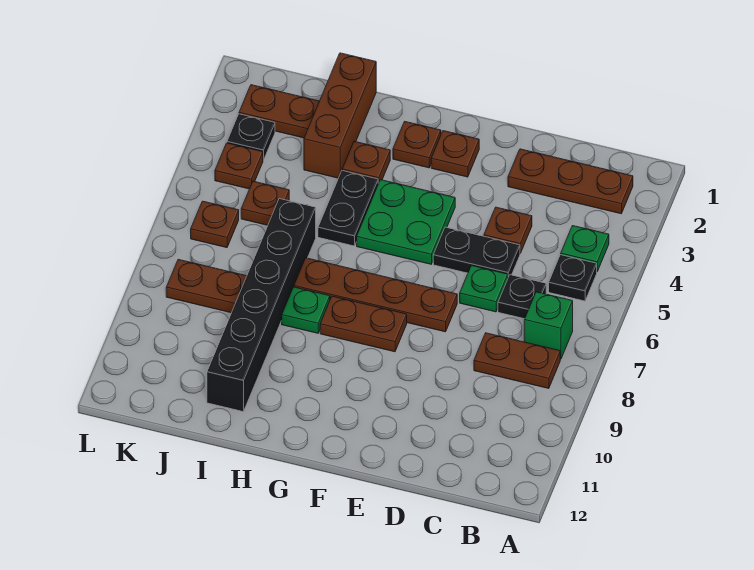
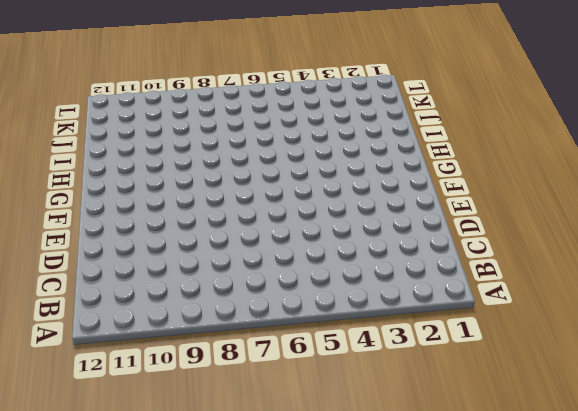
none -> brown 1x3 plate [508,149,633,214]
none -> green 1x1 plate [561,226,609,271]
none -> black 1x1 plate [549,255,597,301]

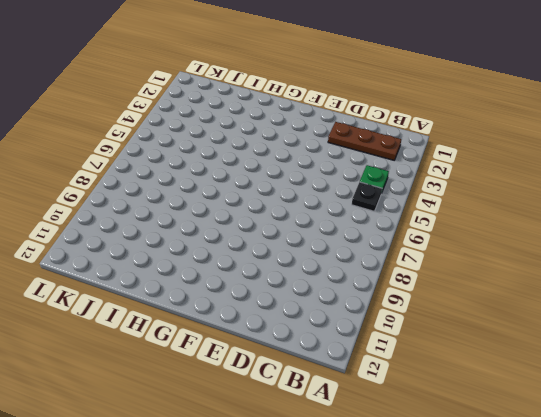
none -> green 1x1 brick [524,292,573,359]
none -> brown 1x2 plate [474,333,560,389]
none -> black 1x1 plate [498,275,546,319]

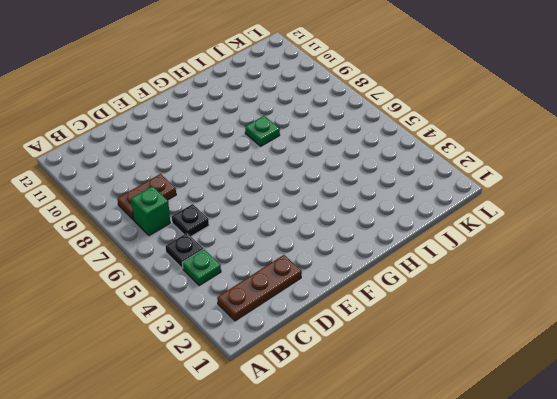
none -> brown 1x1 plate [484,207,532,253]
none -> black 1x2 plate [433,227,520,277]
none -> green 1x1 plate [460,266,508,312]

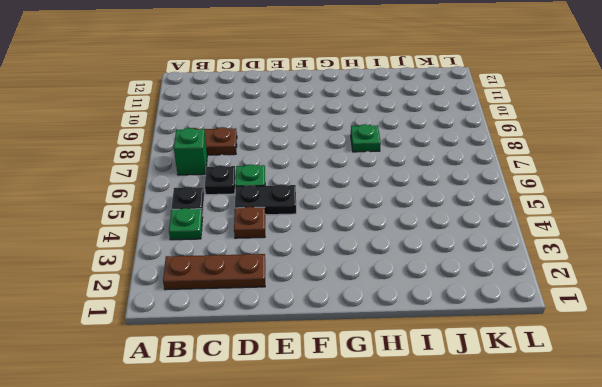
none -> brown 1x4 plate [294,258,457,332]
none -> brown 1x1 plate [431,131,479,177]
none -> green 2x2 plate [357,180,455,264]

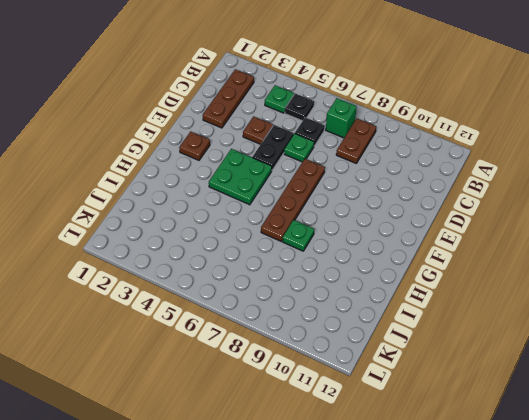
none -> brown 1x2 plate [320,296,407,352]
none -> brown 1x1 plate [393,122,441,168]
none -> brown 1x1 plate [342,141,390,183]

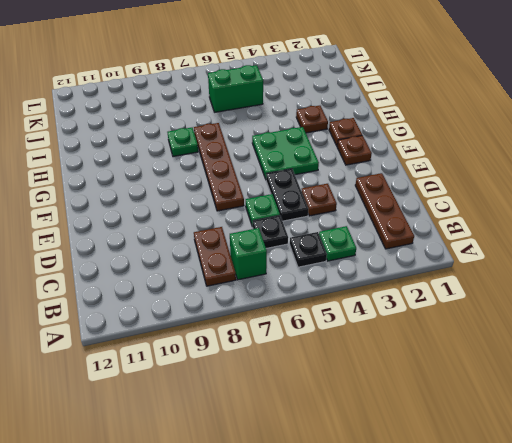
green 1x2 brick [208,65,263,112] -> brown 1x1 plate [241,181,289,225]
none -> brown 1x2 plate [320,296,407,352]
none -> black 1x2 plate [318,171,378,246]
none -> brown 1x3 brick [304,53,376,178]

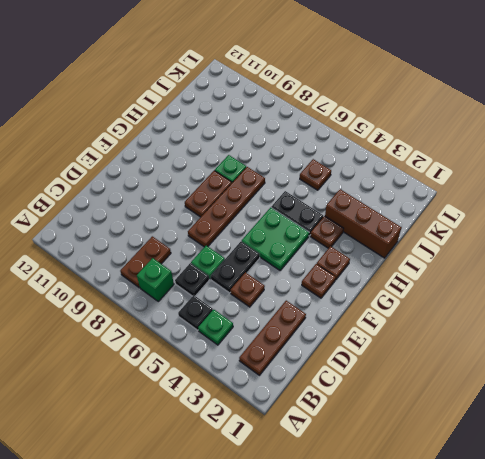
none -> black 1x6 brick [207,199,316,412]
none -> brown 1x2 plate [239,85,319,138]
none -> brown 1x2 plate [166,259,247,313]

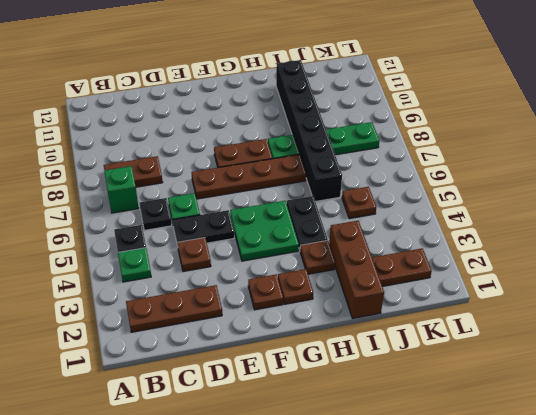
green 1x2 plate [326,122,379,155] -> brown 1x2 plate [166,259,247,313]
none -> black 1x1 plate [227,114,275,160]
none -> brown 1x1 plate [215,143,263,189]
none -> brown 1x1 plate [191,201,239,248]

